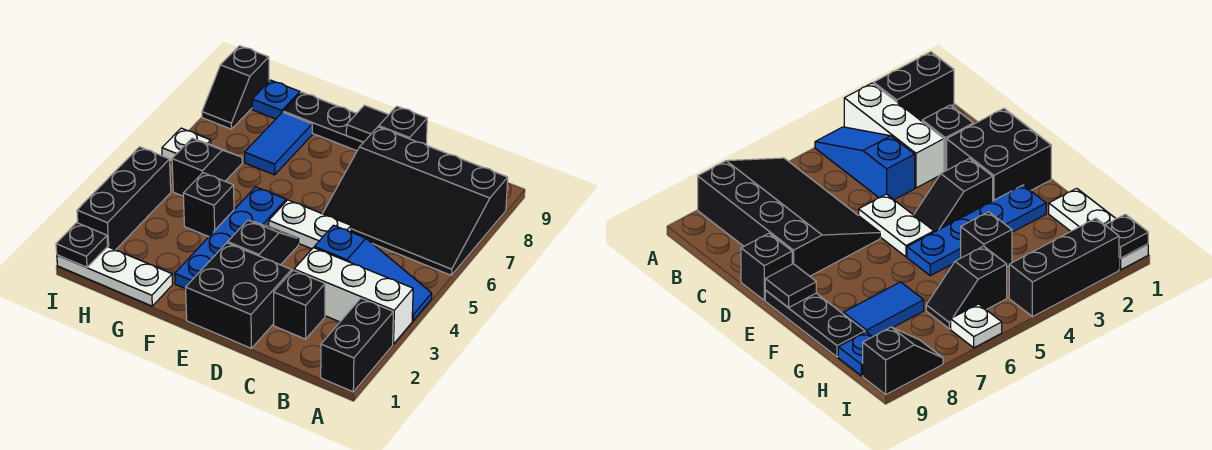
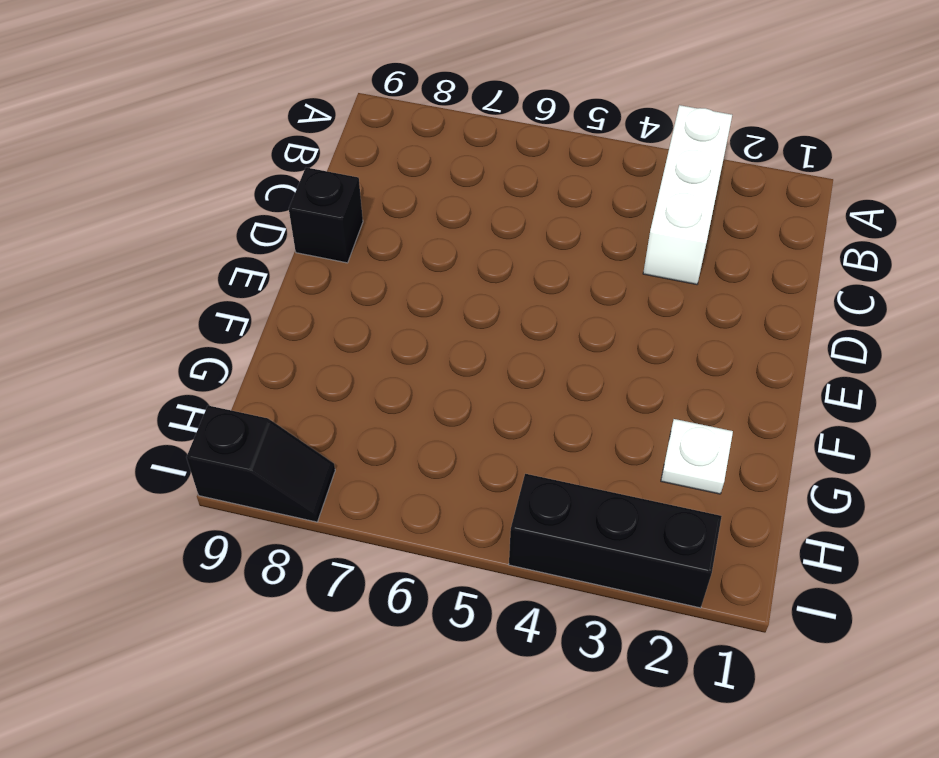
white 1x1 plate [661,419,733,494] -> white 1x1 plate moved to [162,128,211,162]
none -> black 1x2 brick [321,298,393,392]
none -> blue 1x3 slope [314,225,432,321]
none -> black 3x4 slope [323,127,508,275]

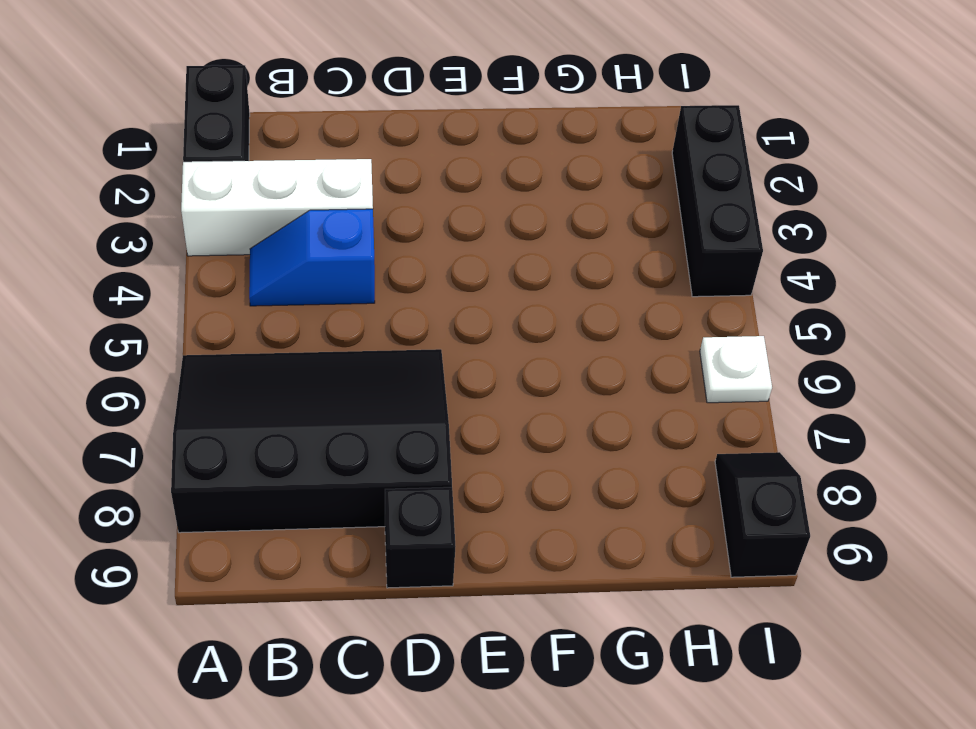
blue 1x2 slope [249,209,375,306] -> blue 1x3 slope [314,225,432,321]
none -> black 1x1 brick [274,270,325,339]
none -> black 2x2 brick [186,243,292,348]
none -> white 1x2 plate [269,200,351,249]

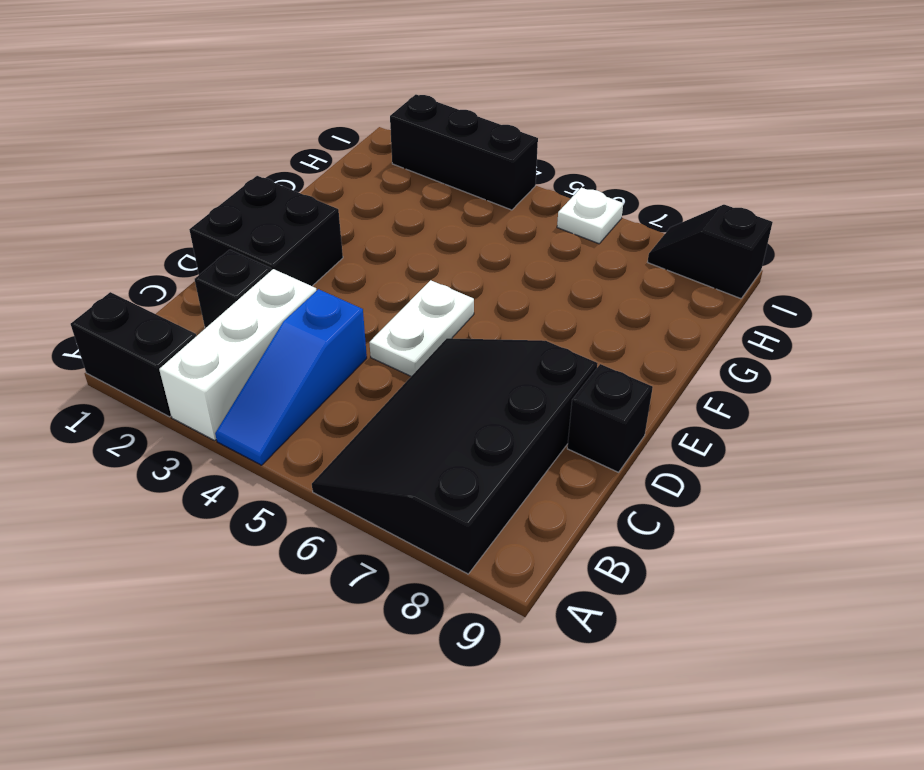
none -> black 1x2 slope [228,220,299,265]
none -> black 1x3 plate [283,92,363,151]
none -> blue 1x4 plate [175,187,286,289]

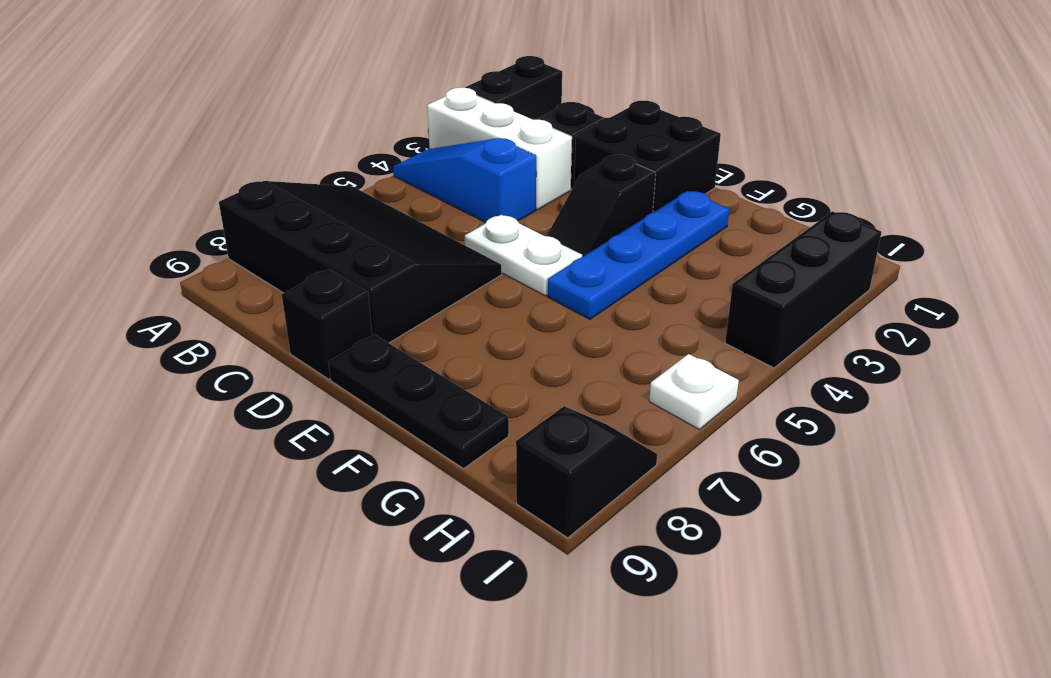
none -> white 1x3 plate [57,247,173,306]
none -> black 1x1 brick [183,173,234,237]
none -> blue 1x2 tile [245,112,312,175]

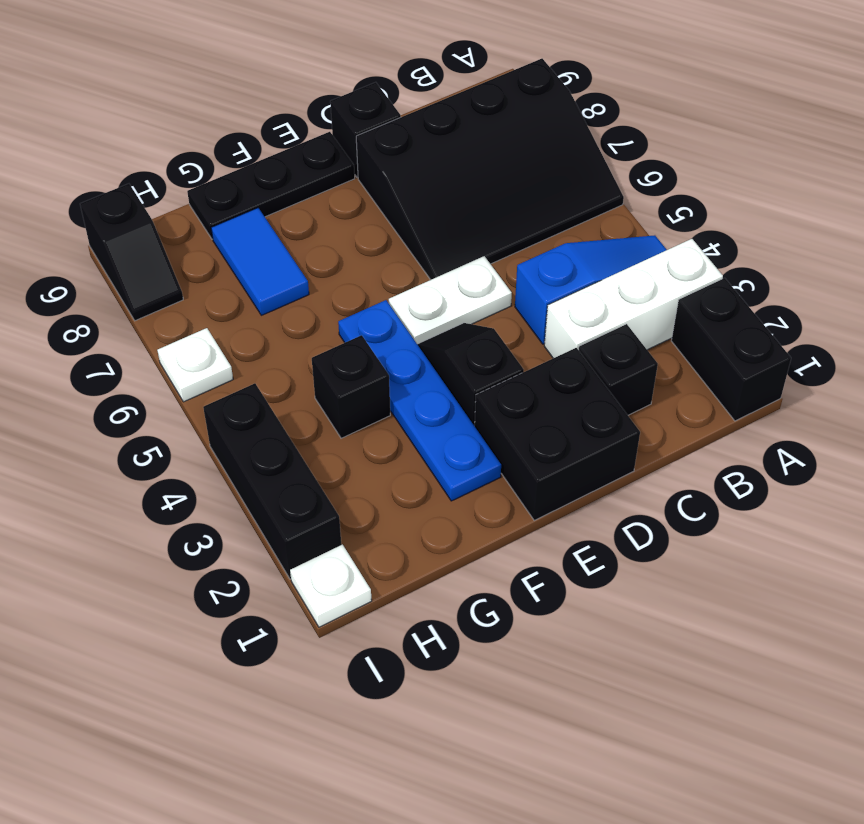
white 1x1 plate [290,545,372,627] -> white 1x3 plate [57,247,173,306]
none -> black 1x2 slope [172,138,242,196]
none -> blue 1x1 plate [252,80,300,119]
none -> black 1x1 tile [346,105,389,142]

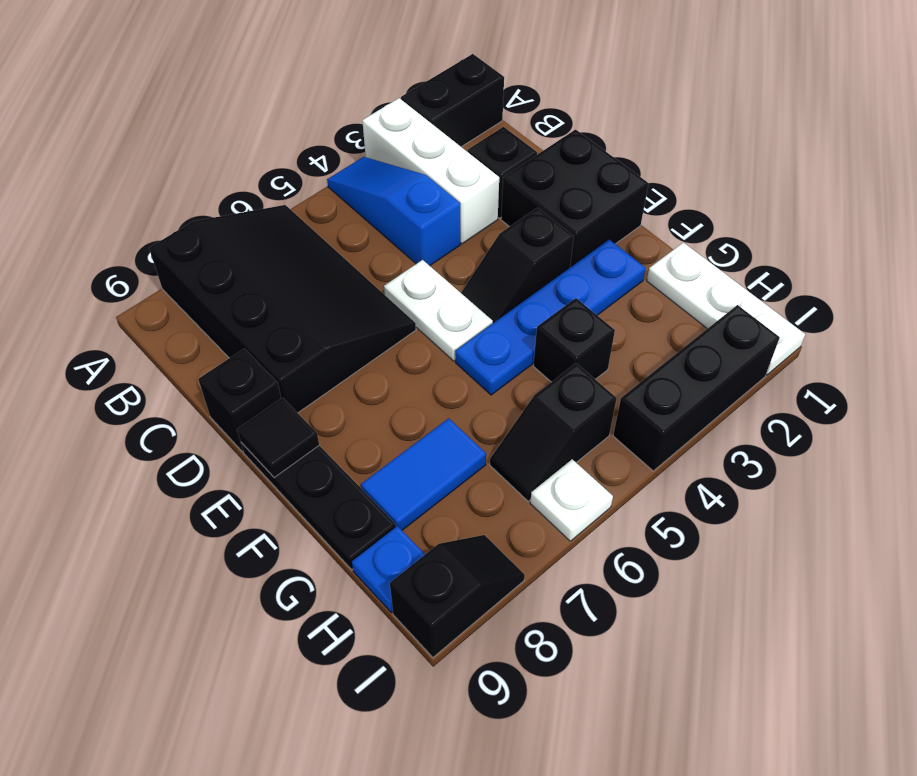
none -> black 1x1 plate [56,223,108,267]

